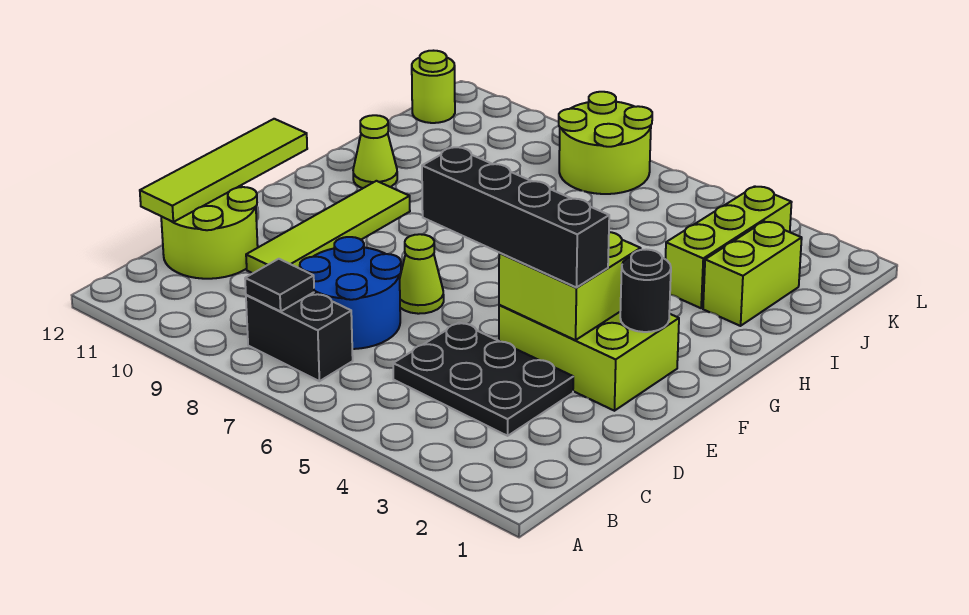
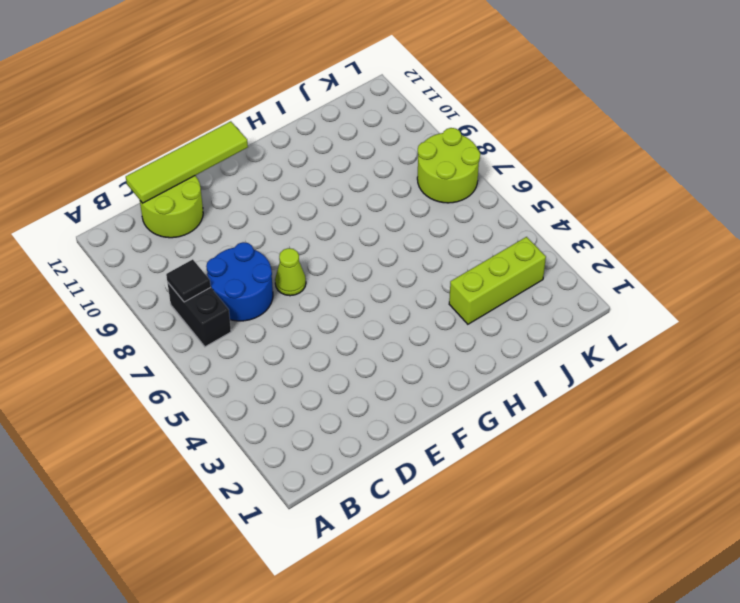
none -> black 2x3 plate [393,322,573,436]
none -> lime 1x4 tile [246,181,410,273]
none -> lime 2x3 brick [499,305,679,411]

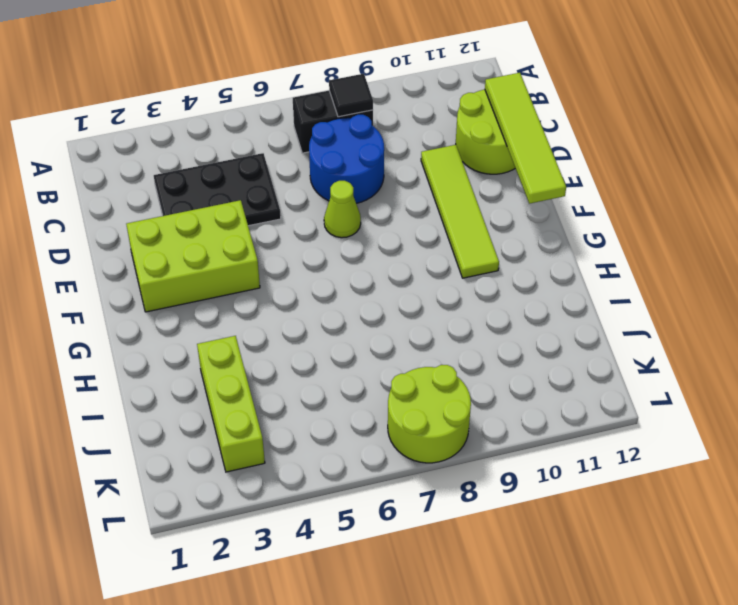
none -> lime 1x1 cone [353,115,397,188]
none -> lime 1x2 brick [703,222,802,326]
none -> lime 1x1 round brick [412,51,455,123]

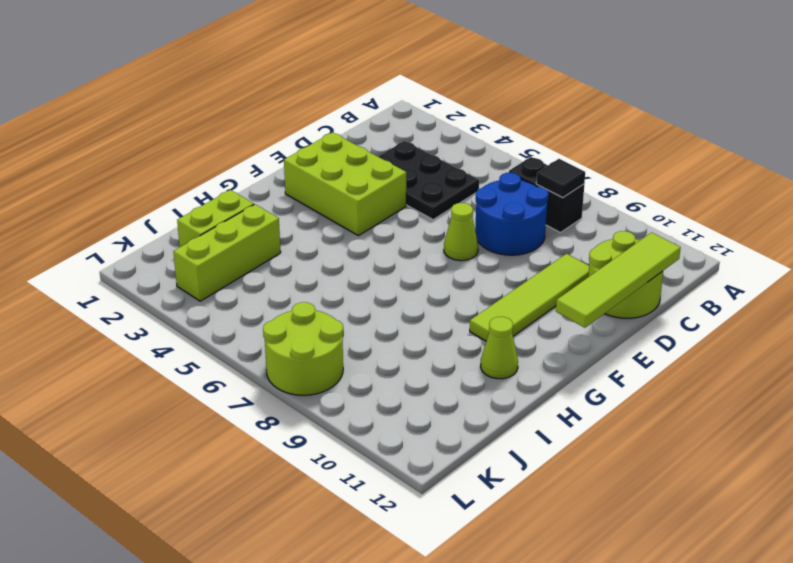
none -> lime 1x1 round brick [412,51,455,123]
none -> lime 2x2 brick [499,232,641,340]
none -> black 1x1 round brick [620,249,671,332]

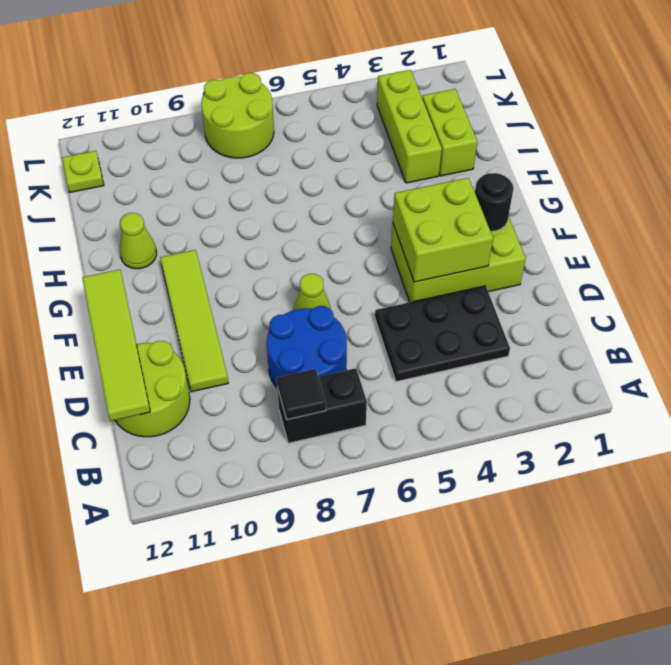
lime 1x1 plate [62,151,104,192] -> lime 1x1 round brick [412,51,455,123]
none -> black 1x4 brick [422,147,609,287]

